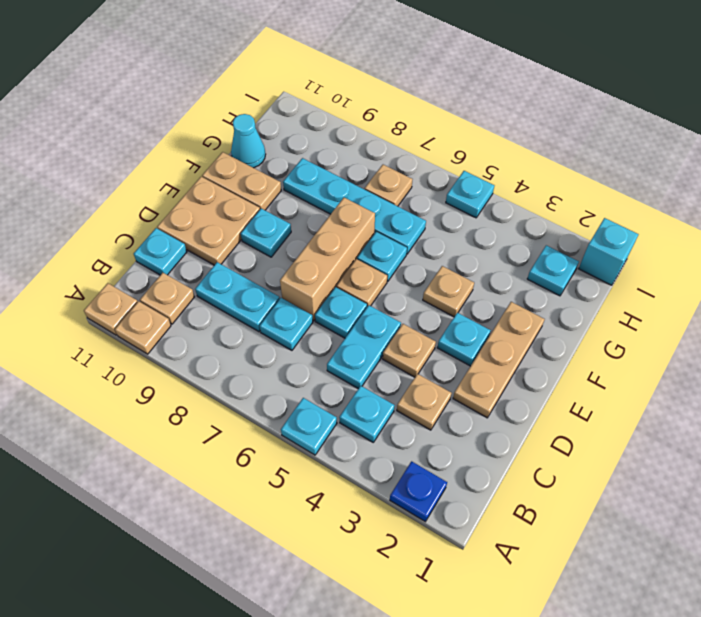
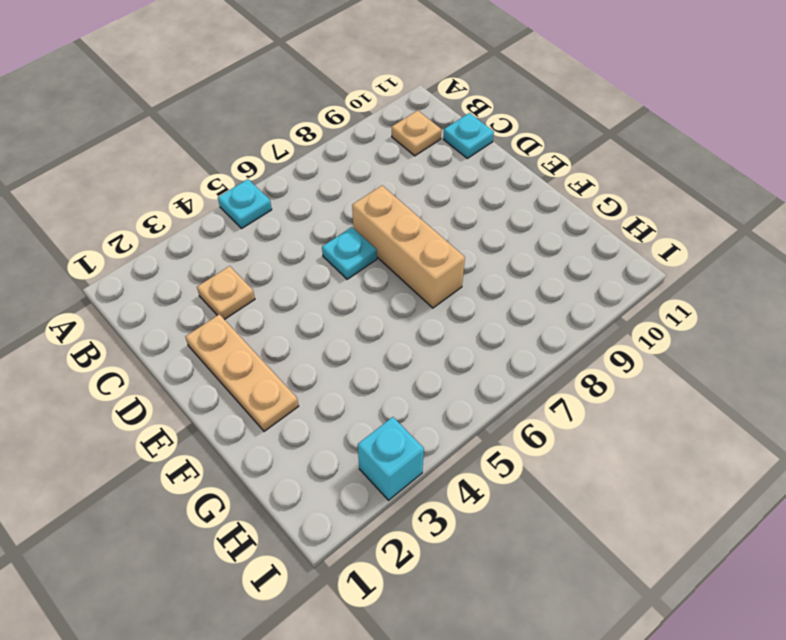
cyan 1x1 brick [358,417,424,500] -> cyan 1x1 brick moved to [579,218,639,285]
none -> blue 1x1 plate [390,461,447,522]
none -> tan 1x1 plate [115,301,171,354]
none -> tan 1x1 plate [84,283,138,335]

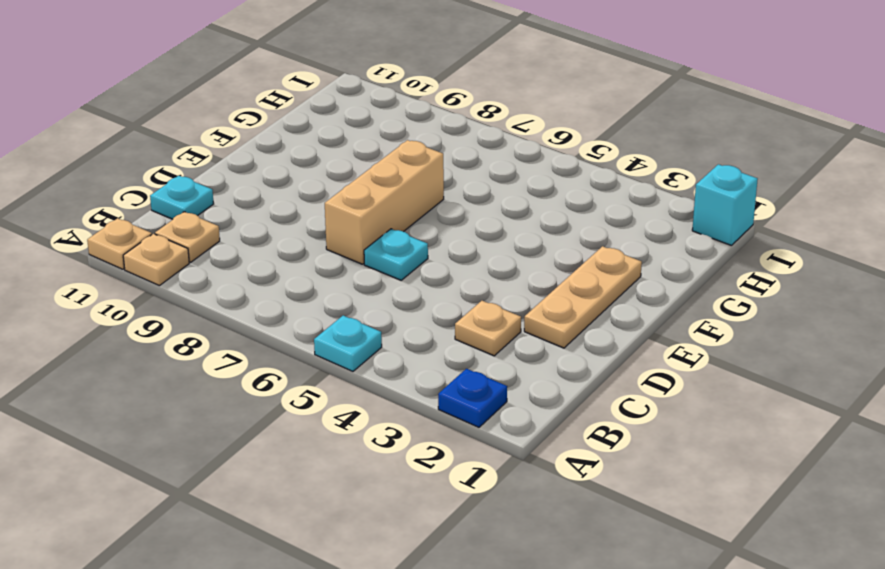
none -> cyan 1x1 plate [339,386,394,442]
none -> cyan 1x2 plate [327,305,401,389]
none -> cyan 1x1 plate [260,298,313,350]

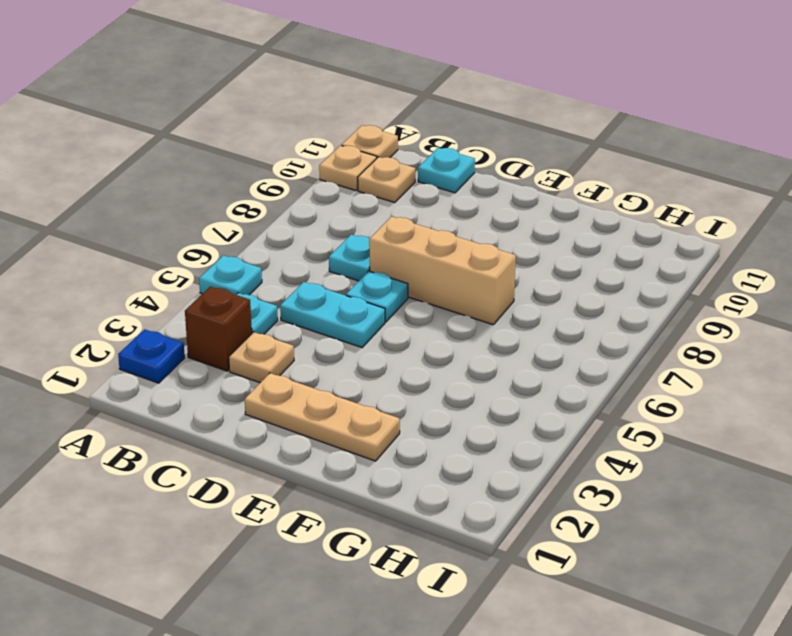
brown 1x1 brick [185,286,252,371] -> none
none -> cyan 1x2 plate [195,262,280,332]
none -> tan 1x1 plate [383,324,436,377]
none -> tan 2x2 plate [157,177,260,265]

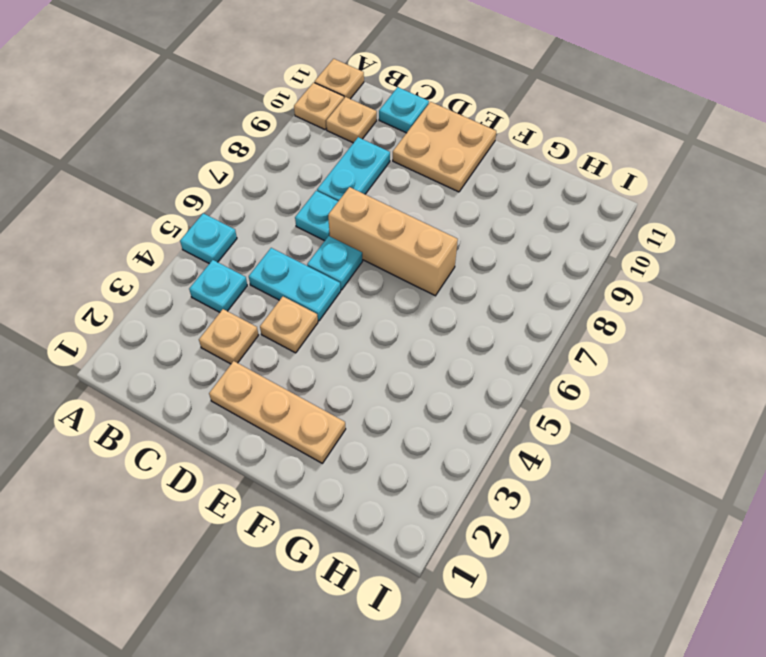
none -> blue 1x1 plate [390,461,447,522]
none -> cyan 1x1 plate [437,313,491,366]
none -> tan 1x1 plate [336,259,387,307]

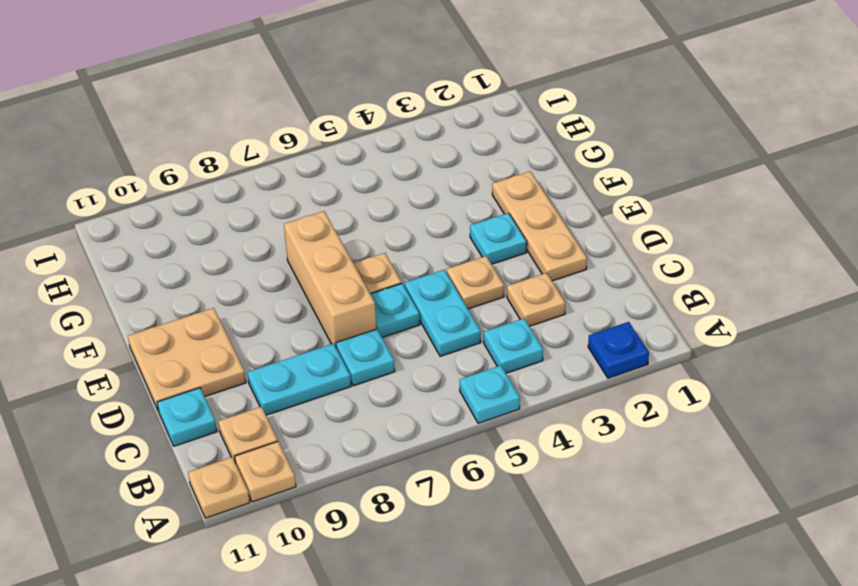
none -> cyan 1x1 plate [241,209,291,257]
none -> tan 1x1 plate [423,266,474,317]
none -> cyan 1x1 plate [357,232,407,282]

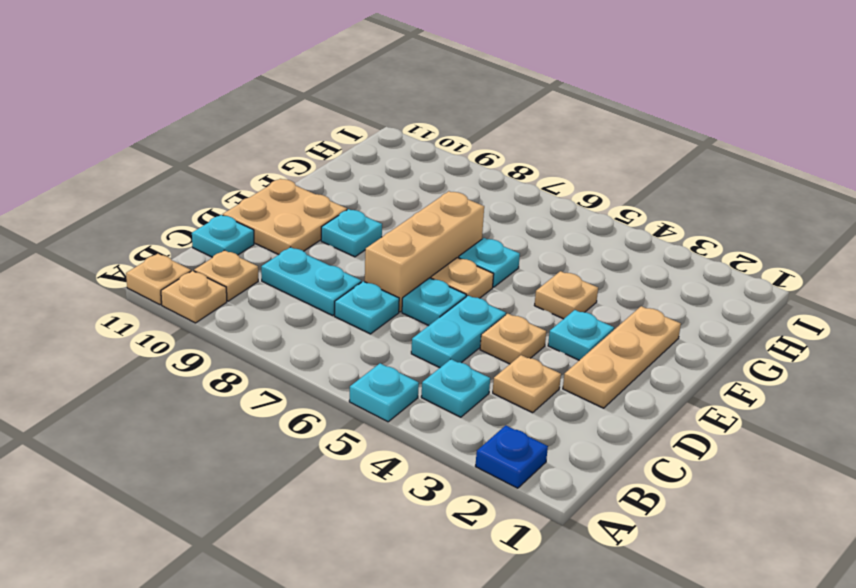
none -> tan 1x2 plate [202,152,281,210]
none -> cyan 1x4 plate [283,158,426,254]
none -> cyan 1x1 cone [231,114,266,168]

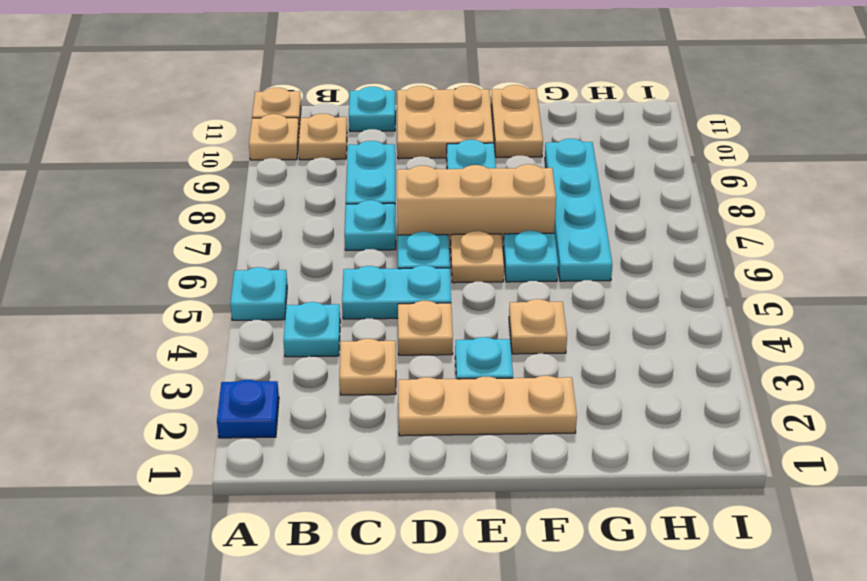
none -> cyan 1x1 cone [231,114,266,168]
none -> cyan 1x1 plate [527,245,579,296]
none -> tan 1x1 plate [365,165,412,206]

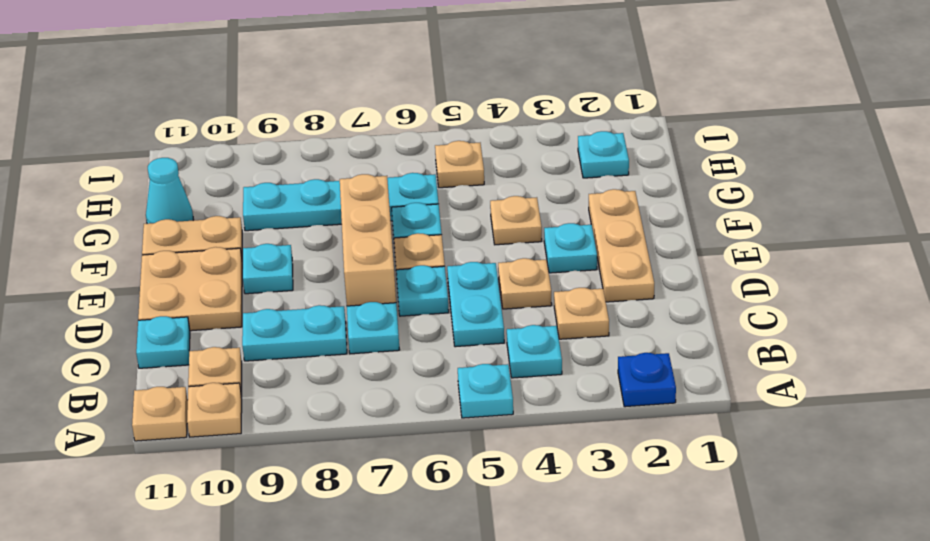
tan 1x1 plate [435,141,484,188] -> tan 1x1 plate moved to [365,165,412,206]
none -> cyan 1x1 brick [579,218,639,285]
none -> cyan 1x1 plate [446,171,494,218]

